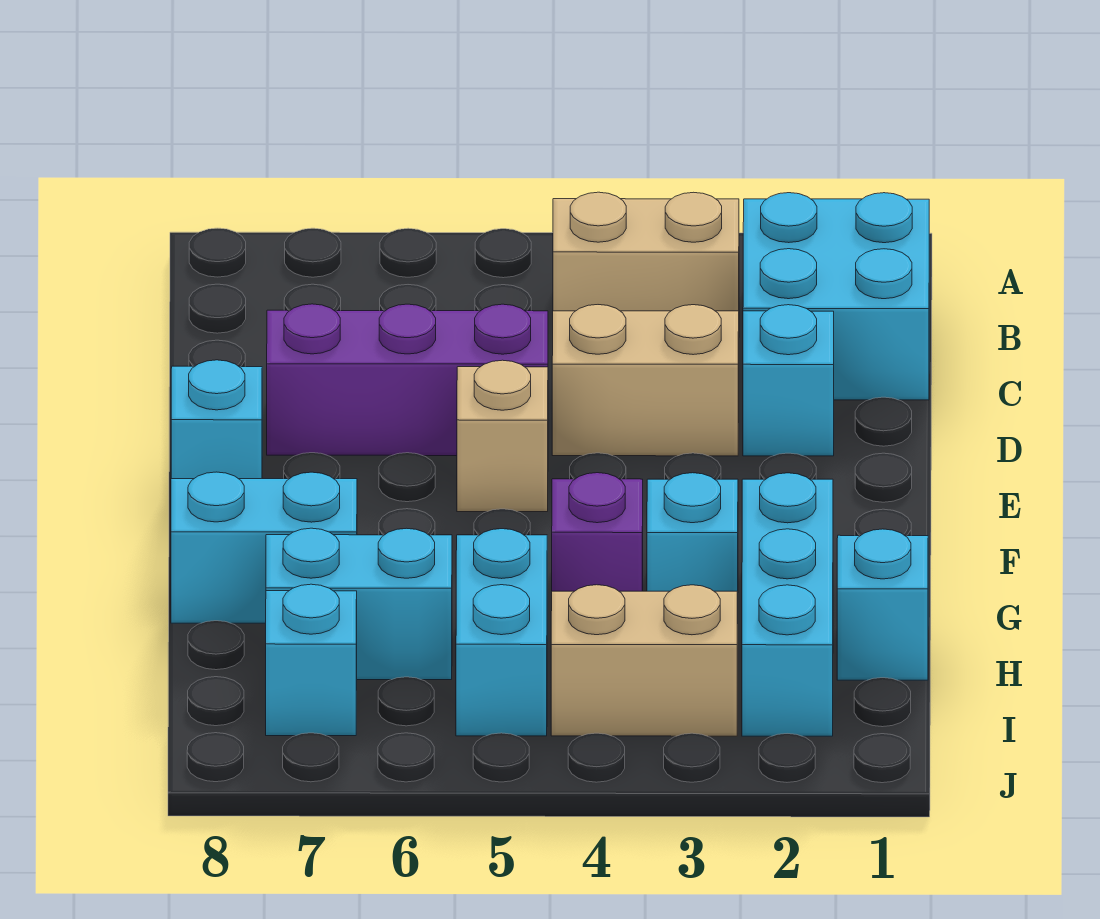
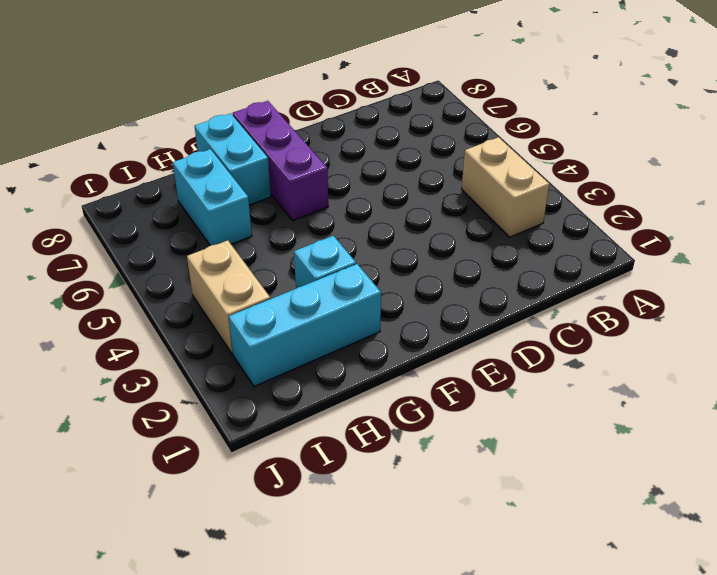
purple 1x3 brick [233,101,328,220] -> purple 1x3 brick moved to [267,304,548,456]
none -> cyan 2x2 brick [743,193,929,400]
none -> cyan 1x1 brick [743,305,834,456]
none -> tan 1x2 brick [552,305,739,456]

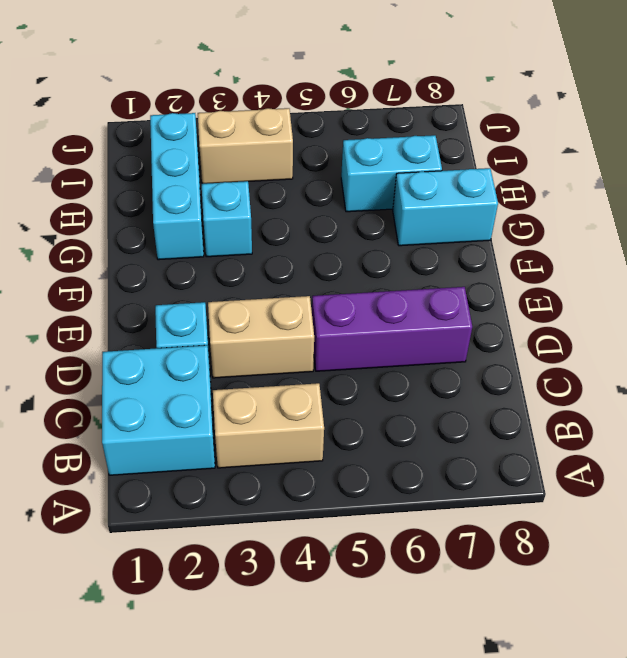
none -> tan 1x1 brick [457,360,548,512]
none -> cyan 1x1 brick [171,360,262,479]
none -> purple 1x1 brick [552,473,643,591]

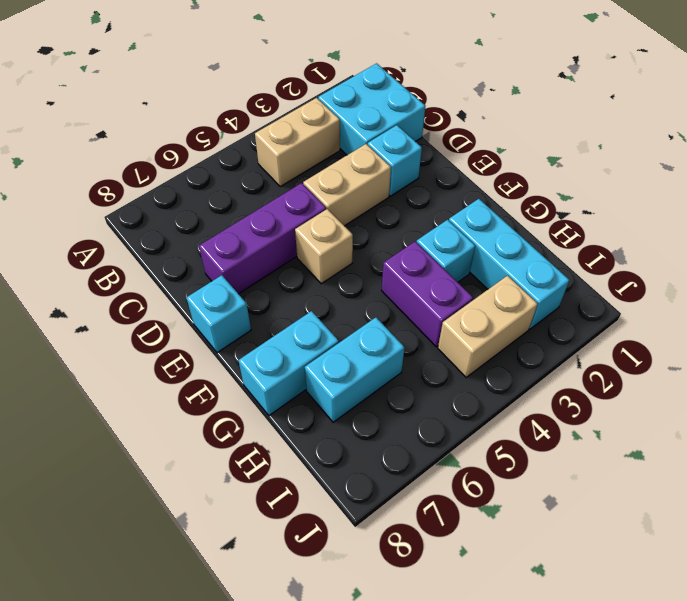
purple 1x2 brick [382,241,473,347] -> purple 1x1 brick [552,473,643,591]
none -> cyan 1x1 brick [837,529,928,680]
none -> cyan 1x2 brick [456,529,547,736]
none -> cyan 1x1 brick [266,584,357,736]

